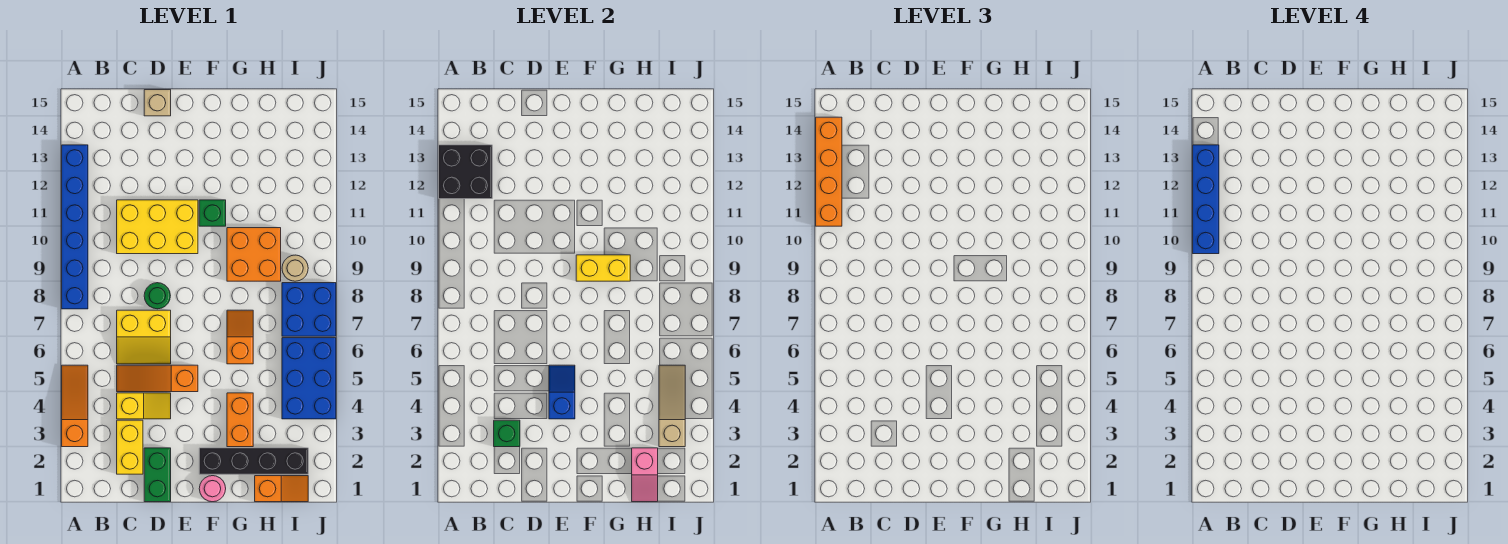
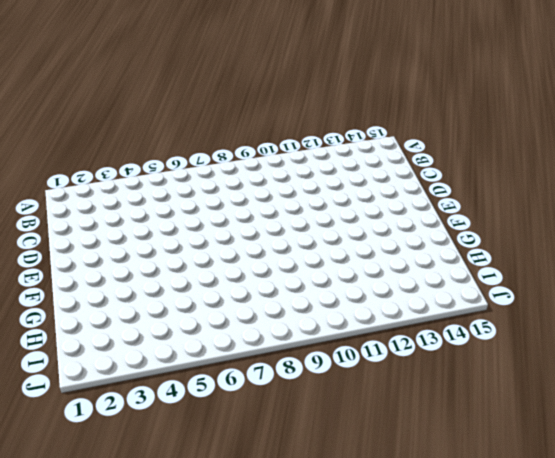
none -> orange 1x3 slope [62,365,88,447]
none -> blue 1x6 brick [62,145,88,309]
none -> yellow 1x2 brick [117,420,143,474]

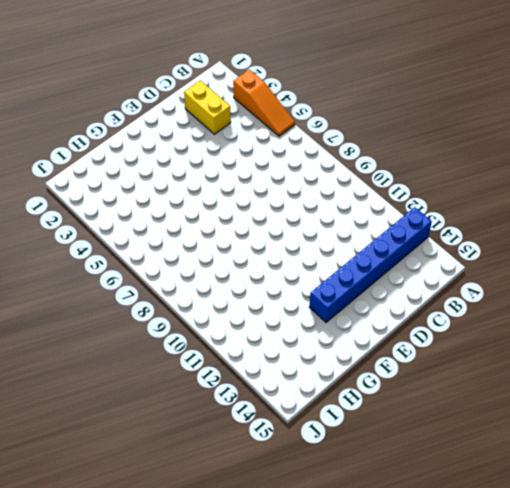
blue 1x6 brick [309,207,432,322] -> blue 1x6 brick turned to [62,145,88,309]
none -> yellow 1x2 slope [117,393,171,419]
none -> orange 1x3 slope [117,365,198,392]
none -> yellow 2x2 slope [117,310,171,364]

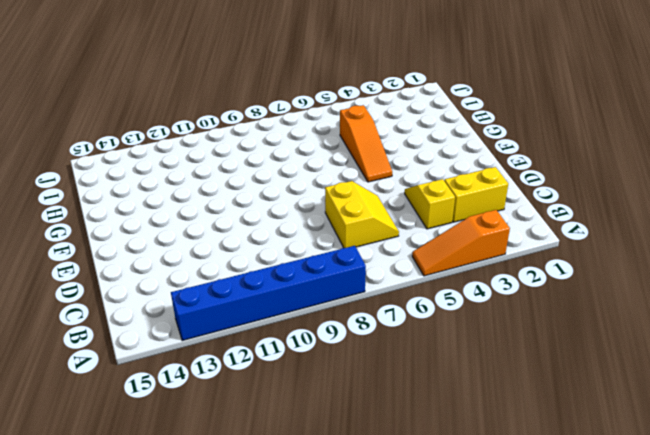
orange 1x3 slope [340,105,392,182] -> orange 1x3 slope moved to [117,365,198,392]
none -> yellow 2x3 brick [117,200,198,254]
none -> green 1x2 brick [144,448,171,502]
none -> green 1x1 round brick [144,283,170,309]

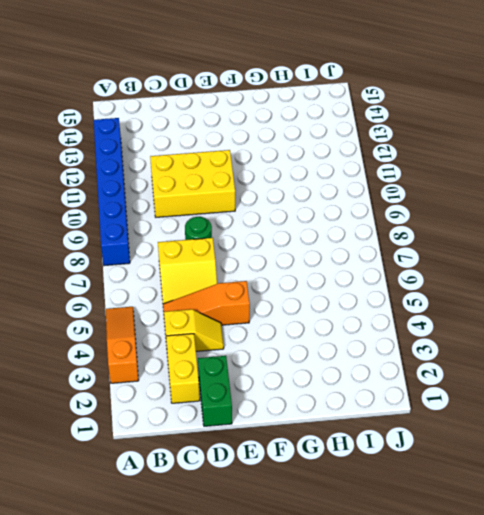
none -> tan 1x1 brick [144,90,171,116]
none -> pink 1x1 round brick [199,476,226,502]
none -> black 1x4 brick [199,448,308,474]

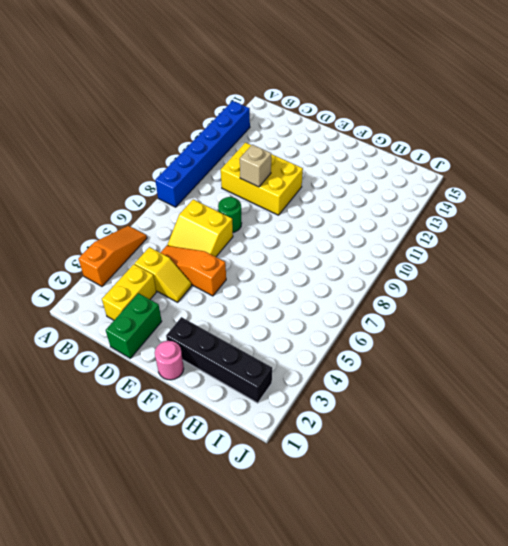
tan 1x1 brick [240,145,271,187] -> tan 1x1 brick moved to [144,90,171,116]
none -> green 1x1 brick [199,200,226,226]
none -> orange 1x2 brick [227,393,253,447]
none -> orange 1x2 slope [227,310,253,364]

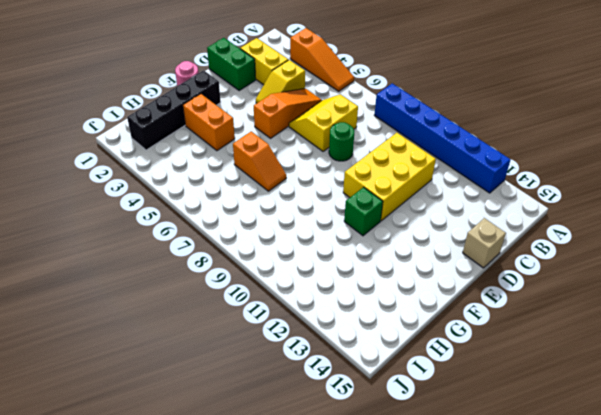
none -> orange 2x2 brick [227,228,281,281]
none -> orange 1x2 slope [255,476,308,502]
none -> blue 2x3 brick [282,338,336,419]

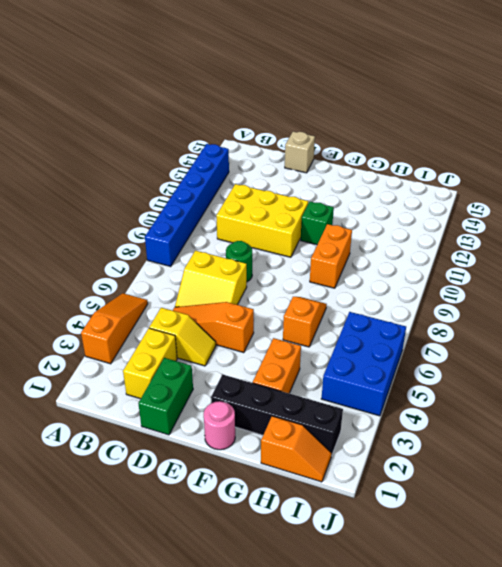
orange 1x2 brick [310,224,352,288] -> orange 2x2 brick [227,228,281,281]
none -> blue 2x2 brick [282,283,336,336]
none -> tan 1x1 round brick [282,255,308,281]
none -> black 2x2 brick [439,145,492,199]

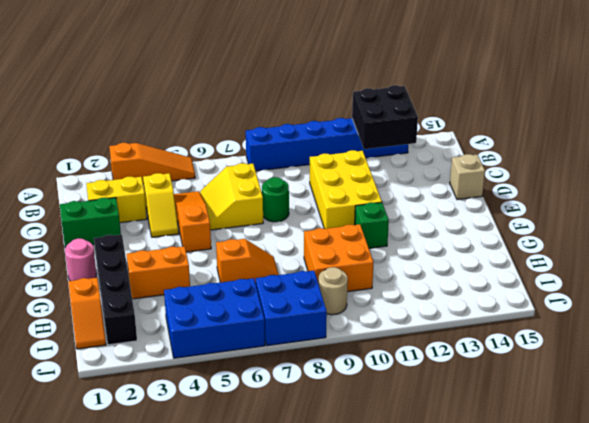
none -> green 1x1 brick [494,420,520,447]
none -> blue 1x2 slope [549,365,575,419]
none -> yellow 1x2 brick [576,255,630,281]

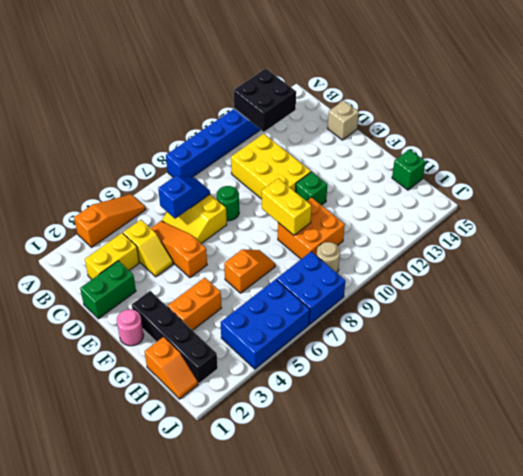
blue 1x2 slope [158,175,210,219] -> blue 1x2 slope moved to [549,365,575,419]
green 1x1 brick [392,149,426,190] -> green 1x1 brick moved to [494,420,520,447]
none -> pink 1x2 slope [632,448,658,502]
none -> tan 1x3 slope [659,365,685,447]
none -> orange 1x4 brick [816,117,842,226]

